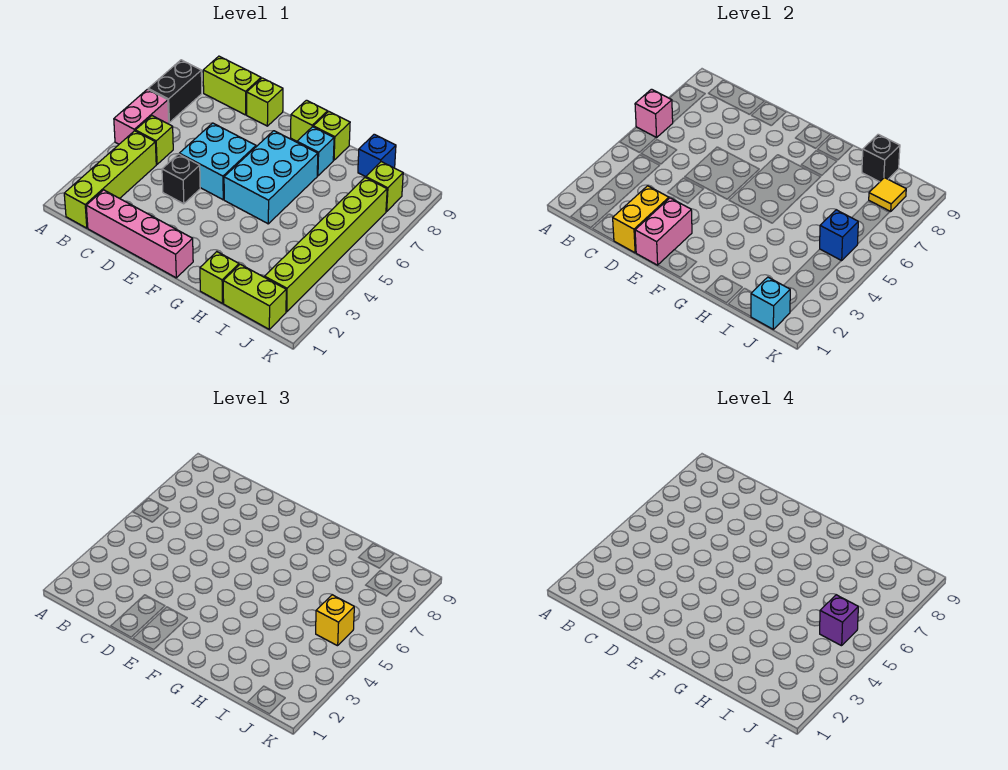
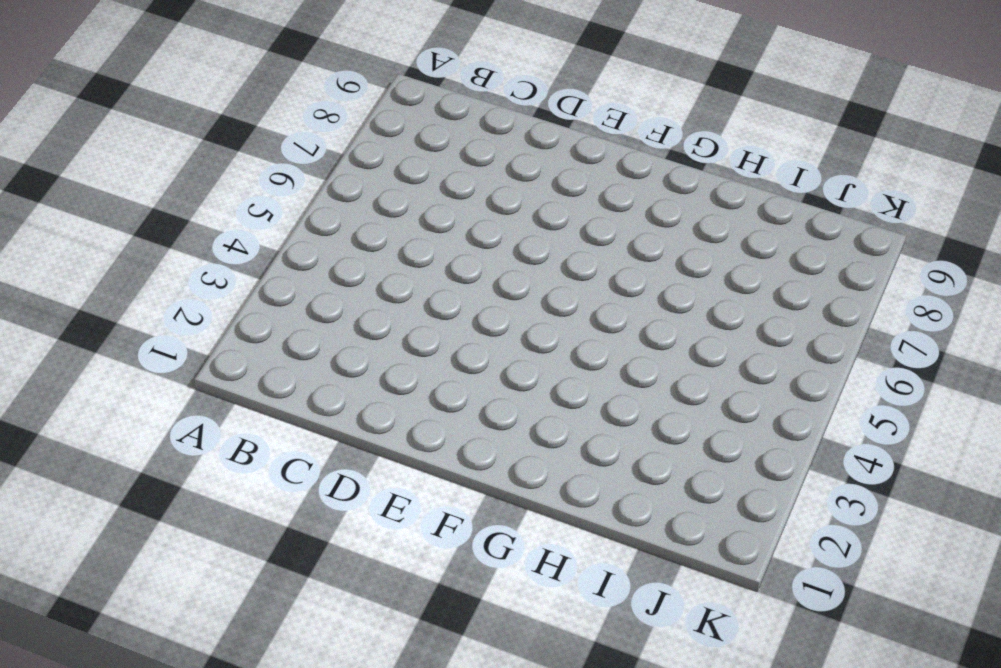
none -> pink 1x2 brick [114,89,169,144]
none -> black 1x2 brick [148,60,202,122]
none -> lime 1x4 brick [64,131,156,228]

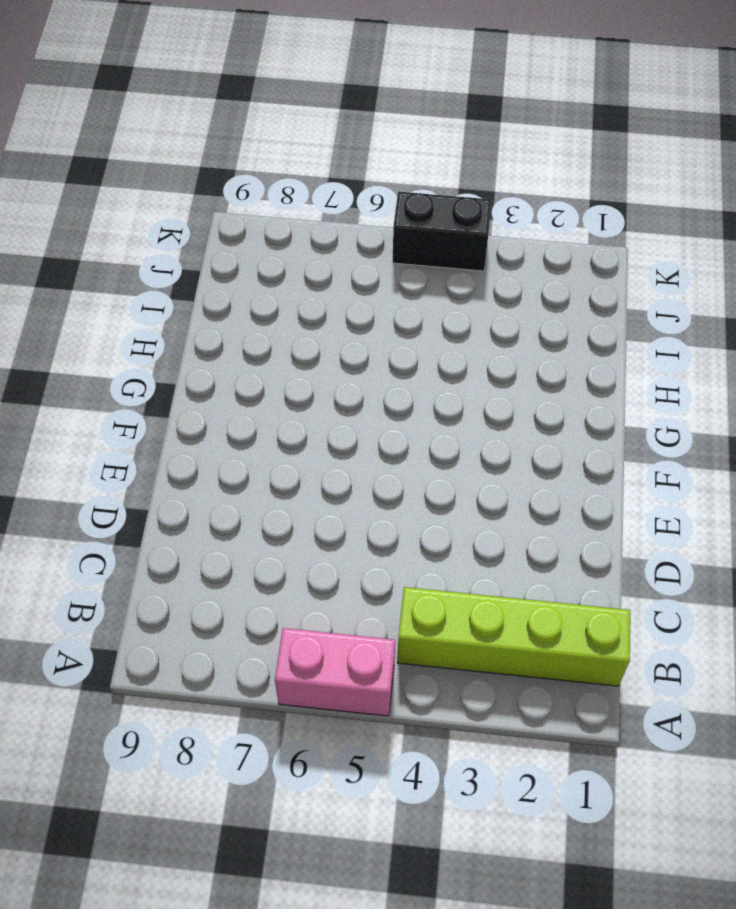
black 1x2 brick [393,192,491,271] -> black 1x2 brick moved to [148,60,202,122]
none -> lime 1x1 brick [135,116,173,164]
none -> lime 1x2 brick [203,56,261,115]
none -> pink 1x4 brick [86,190,193,278]

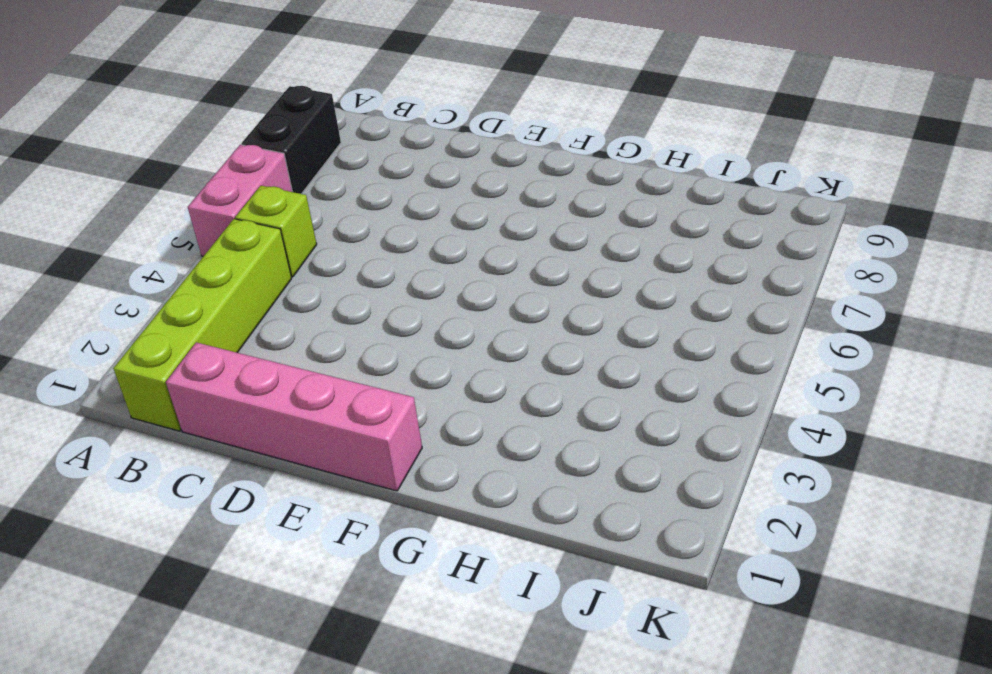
none -> lime 1x2 brick [203,56,261,115]
none -> black 1x1 brick [162,154,200,204]
none -> cyan 2x2 brick [179,123,256,200]

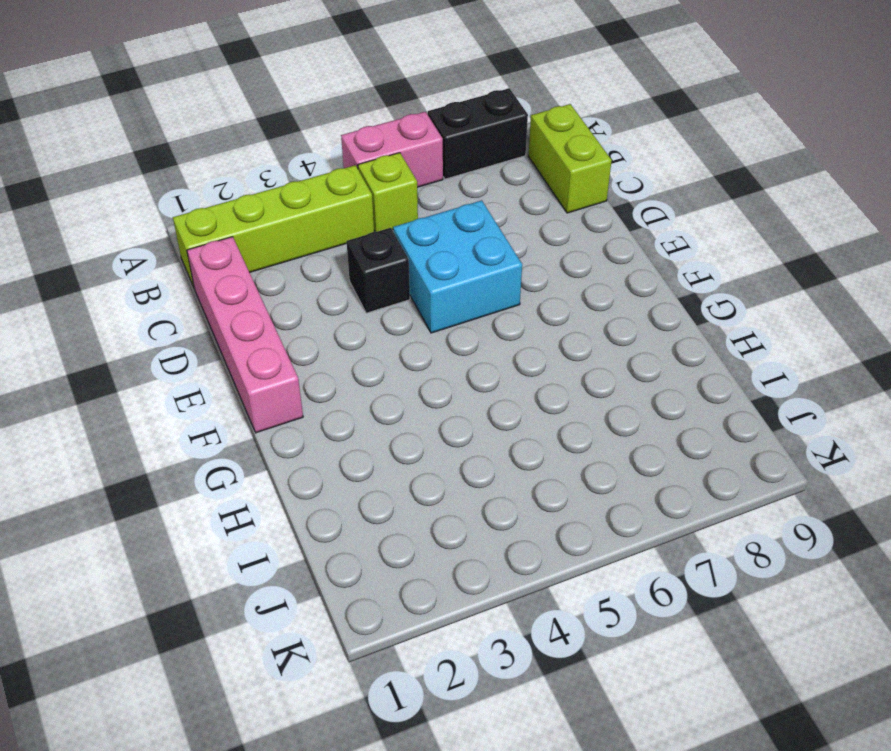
none -> lime 1x1 brick [247,78,283,126]
none -> cyan 2x3 brick [224,131,318,224]
none -> lime 1x1 brick [291,100,328,141]

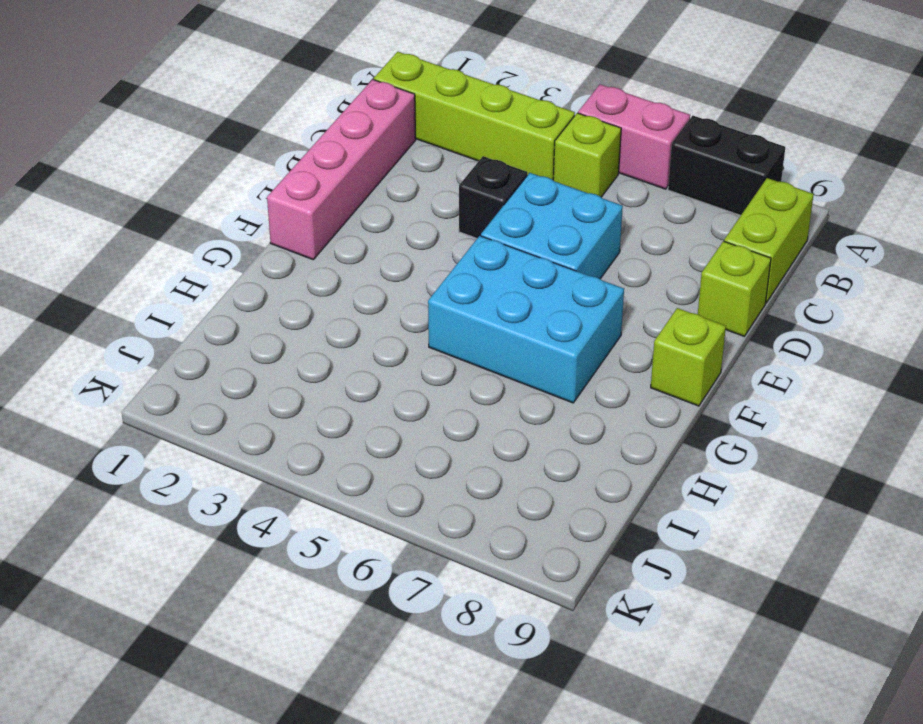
none -> cyan 1x1 brick [297,127,334,176]
none -> lime 1x1 brick [313,112,350,160]
none -> lime 1x1 brick [200,252,239,303]

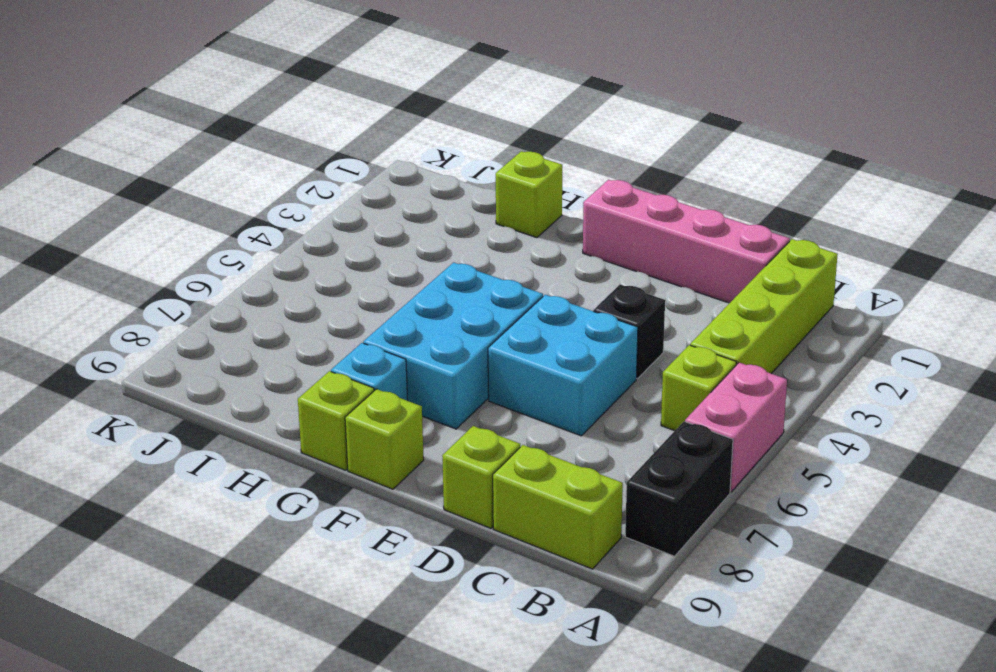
none -> lime 1x2 brick [223,264,286,329]
none -> blue 1x1 brick [358,134,396,177]
none -> lime 1x6 brick [265,177,387,312]

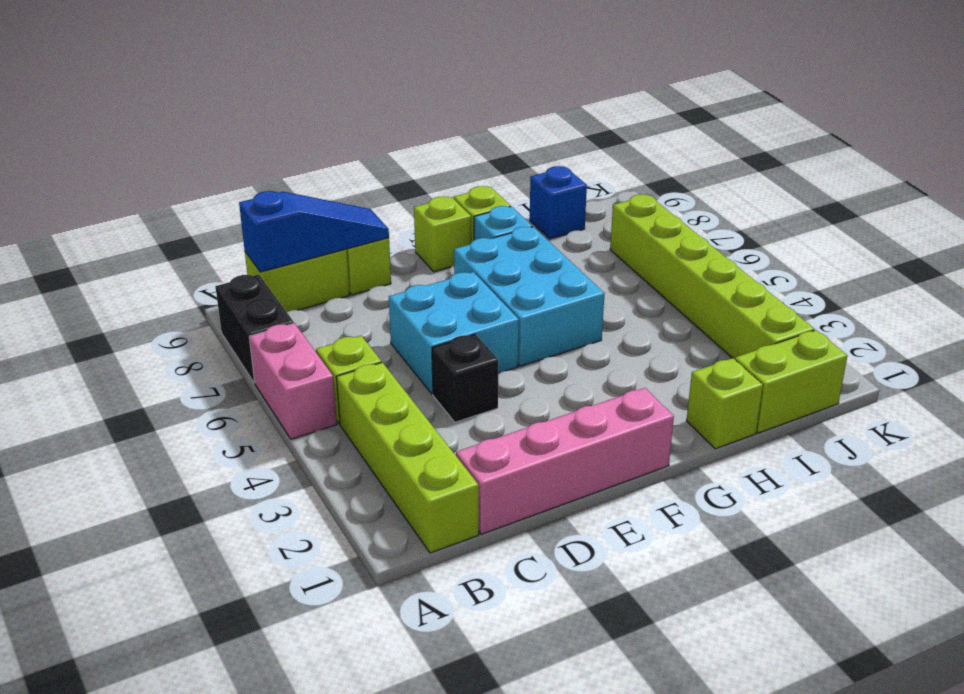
blue 1x3 slope [239,191,389,272] -> none
none -> lime 1x1 brick [366,162,403,211]
none -> pink 1x1 brick [635,89,673,138]
none -> yellow 1x2 brick [613,186,669,253]

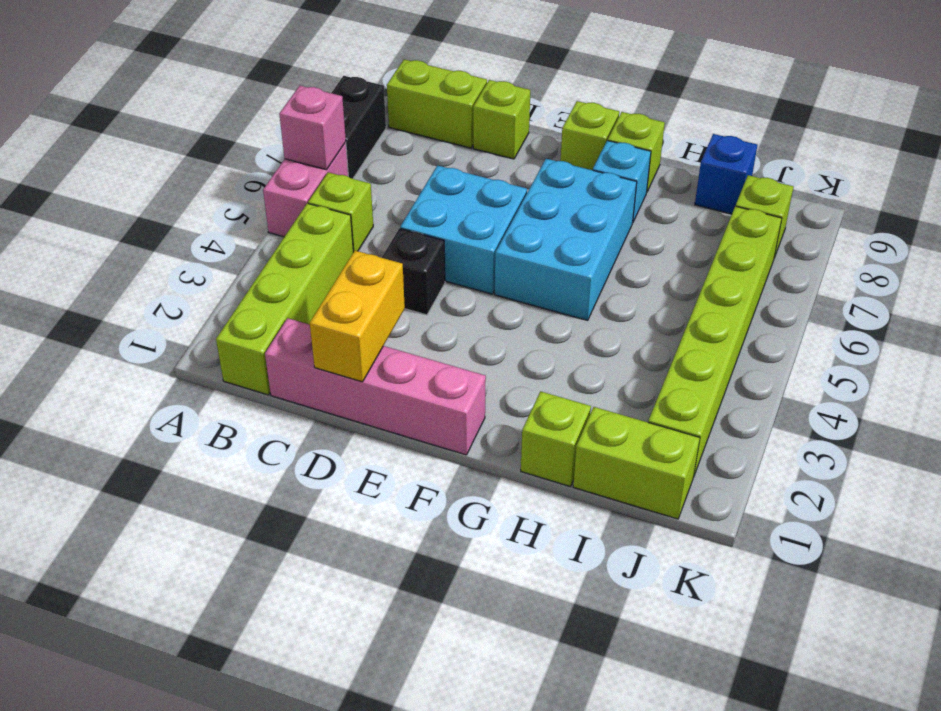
none -> pink 1x2 brick [635,198,692,265]
none -> black 1x1 brick [862,134,900,182]
none -> cyan 1x1 brick [751,277,790,329]

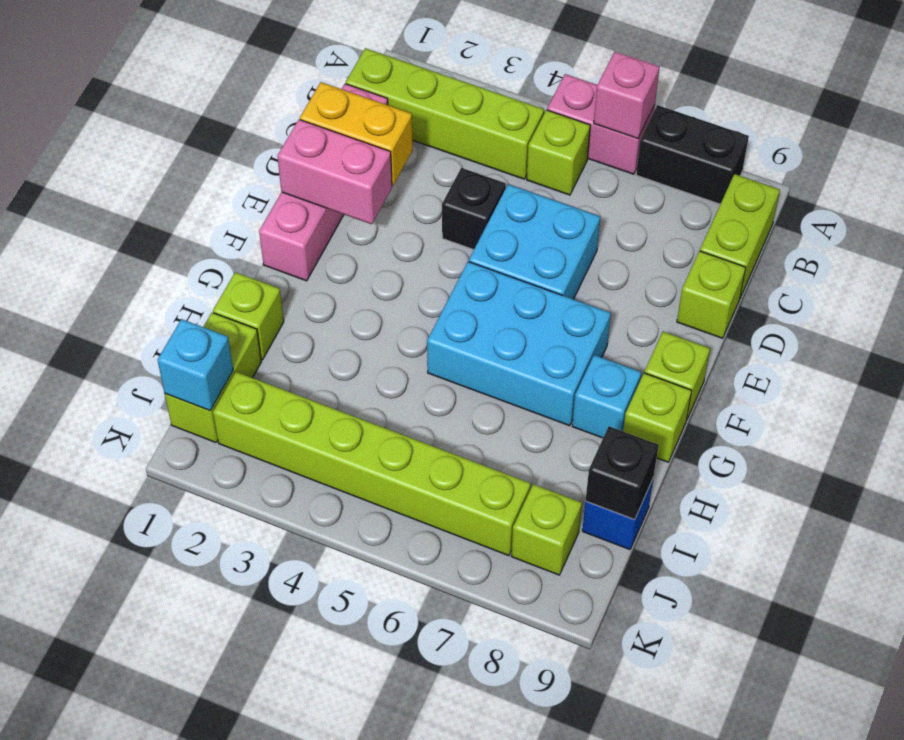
none -> blue 1x1 brick [820,210,858,261]
none -> yellow 1x1 tile [869,178,906,211]
none -> yellow 1x1 brick [316,595,354,646]

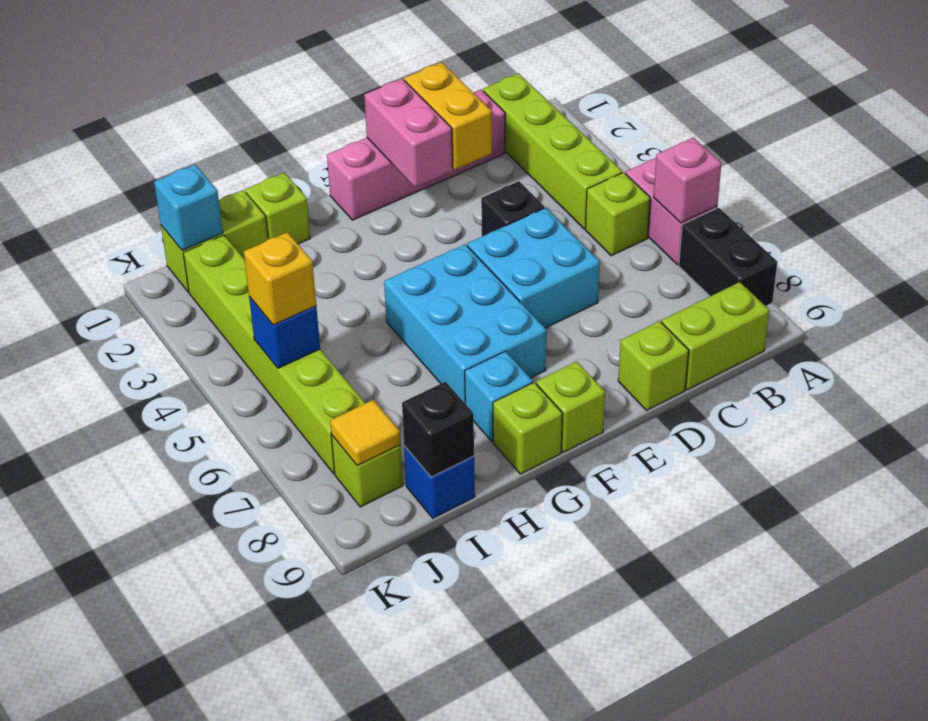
none -> purple 1x1 brick [820,595,858,646]

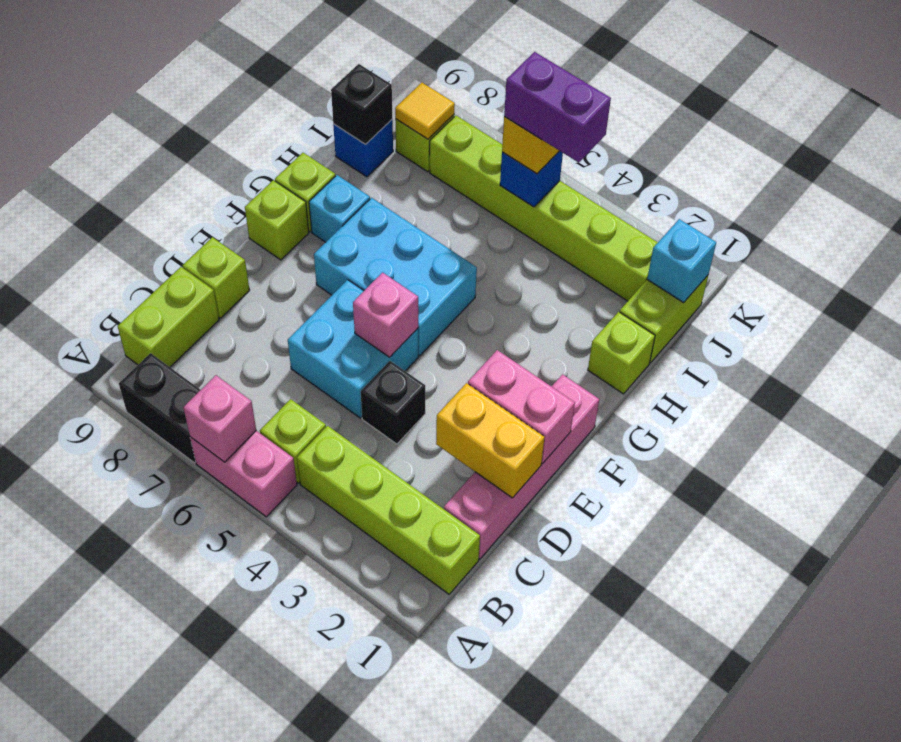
pink 1x1 brick [353,273,418,357] -> none
purple 1x2 brick [504,52,611,163] -> purple 1x1 brick [820,595,858,646]

